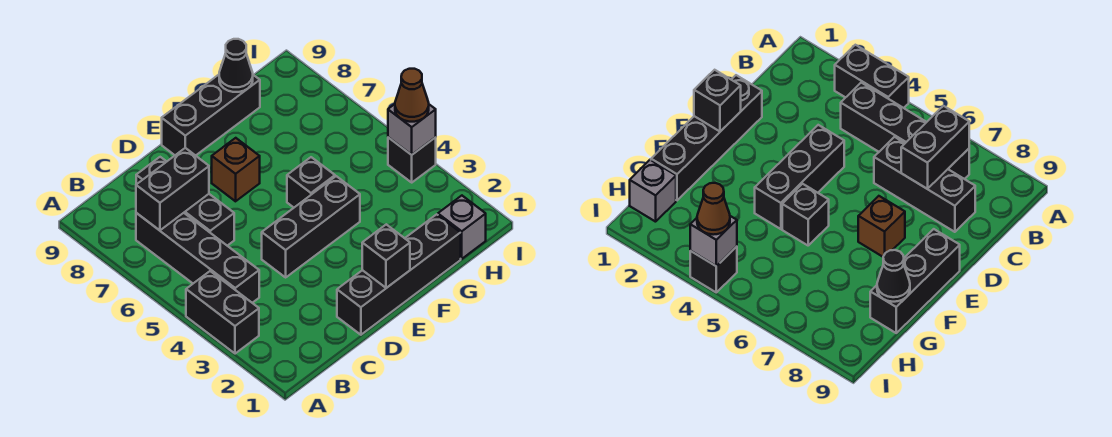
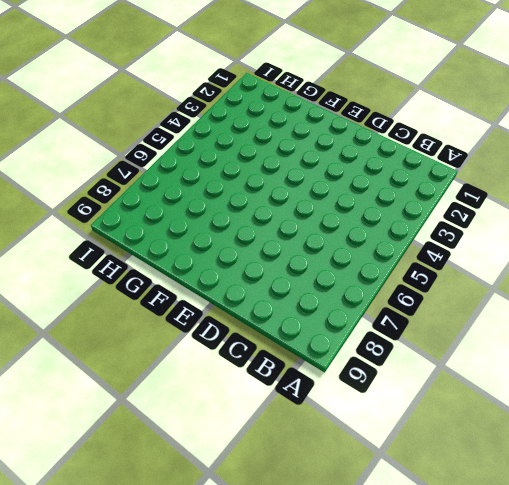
none -> black 1x2 brick [186,271,259,354]
none -> black 1x4 brick [136,213,259,303]
none -> black 1x3 brick [136,157,234,246]

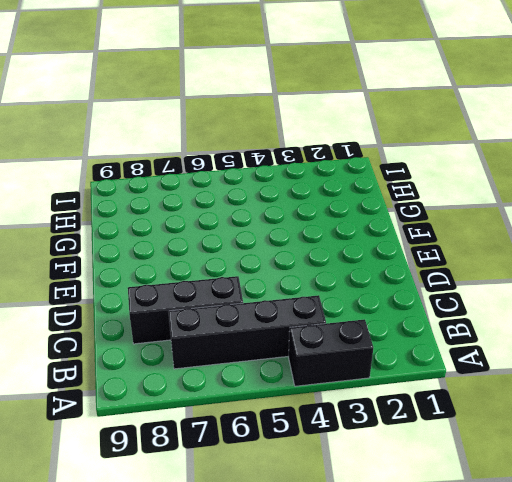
none -> black 1x4 brick [337,214,461,335]
none -> black 1x3 brick [262,176,360,277]
none -> brown 1x1 brick [212,138,260,201]

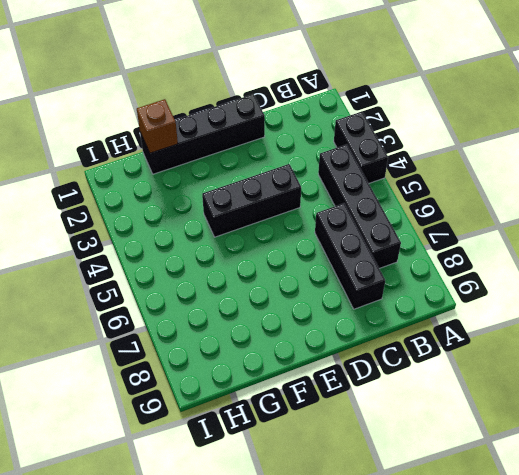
brown 1x1 brick [137,99,178,153] -> brown 1x1 brick moved to [212,138,260,201]
none -> black 1x3 brick [162,75,260,156]
none -> black 1x1 brick [287,157,335,207]
none -> grey 1x1 brick [438,196,486,259]

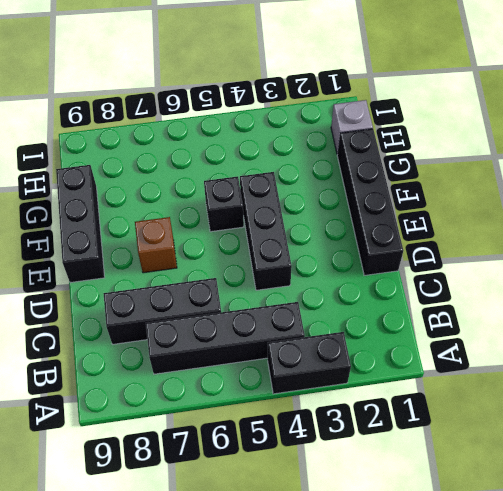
none -> black 1x1 brick [388,137,436,182]
none -> black 1x2 brick [136,148,209,230]
none -> black 1x1 brick [362,224,410,288]

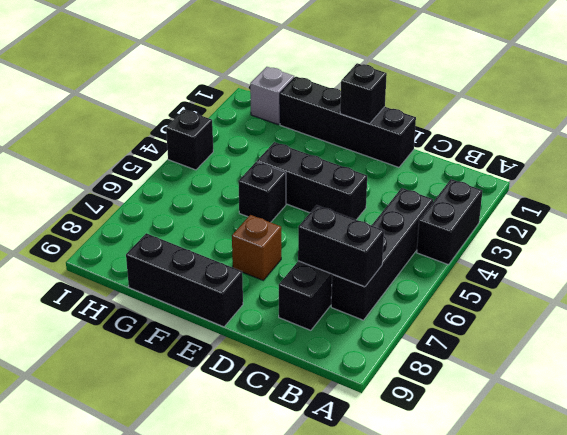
none -> black 1x1 cone [219,39,253,92]
none -> grey 1x1 brick [388,104,436,155]
none -> brown 1x1 cone [395,69,429,122]

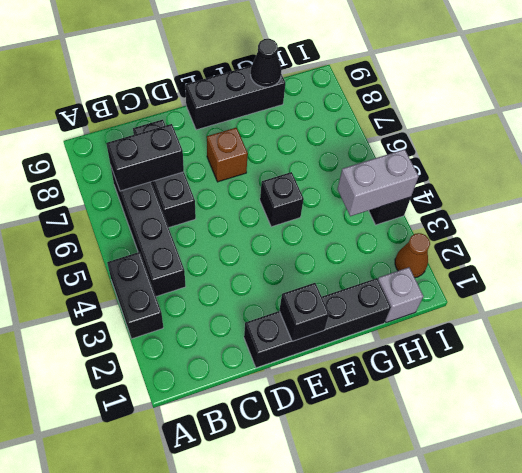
grey 1x2 brick [338,149,419,216] -> grey 1x1 brick [388,104,436,155]
brown 1x1 cone [395,233,430,278] -> brown 1x1 cone moved to [395,69,429,122]
none -> black 1x3 brick [262,176,360,277]

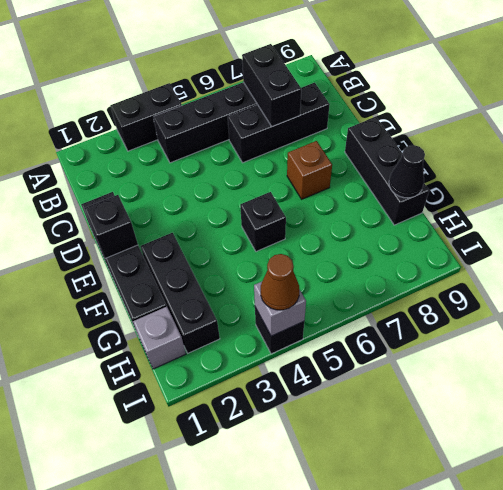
black 1x3 brick [141,233,220,353] -> black 1x3 brick moved to [262,176,360,277]

